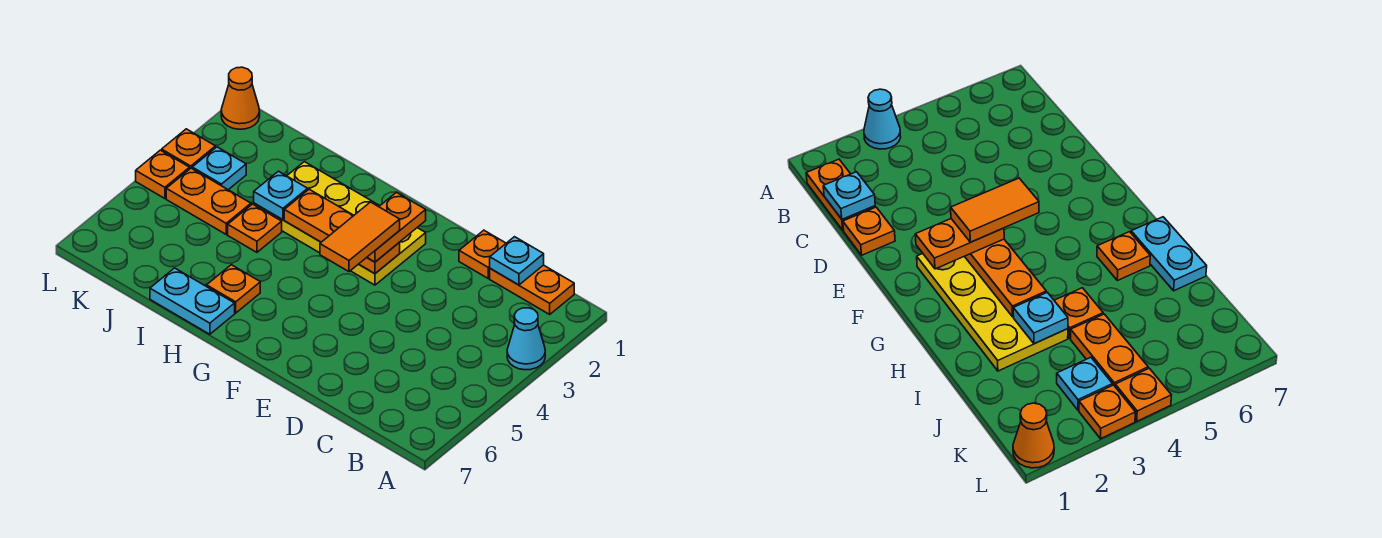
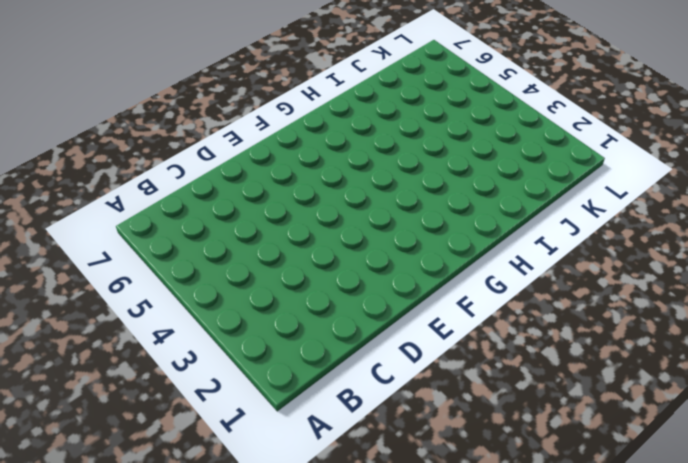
none -> cyan 1x1 cone [507,308,545,370]
none -> orange 1x2 plate [490,265,574,314]
none -> orange 1x1 plate [459,230,506,278]

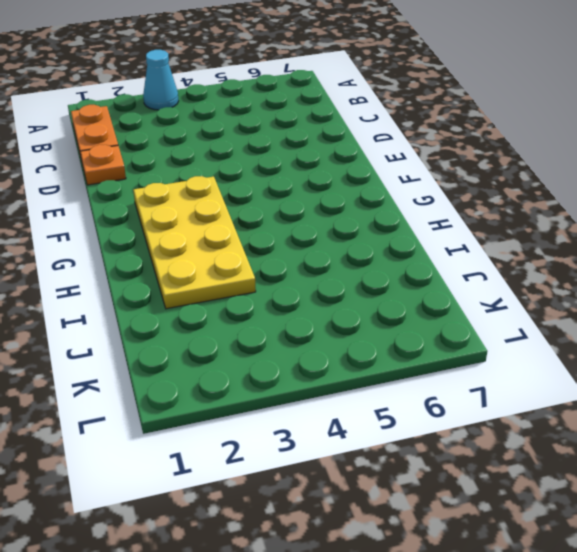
none -> orange 1x1 plate [207,265,260,313]
none -> cyan 1x2 plate [150,268,235,334]
none -> orange 1x1 plate [228,204,282,252]

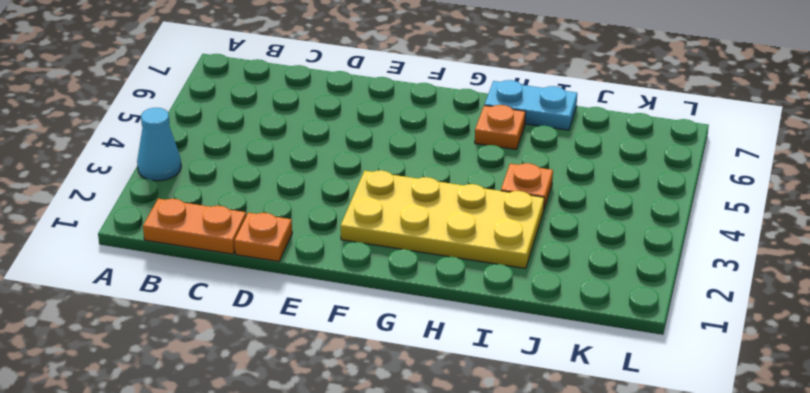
none -> orange 1x2 plate [166,168,251,234]
none -> cyan 1x1 plate [192,147,246,190]
none -> orange 1x1 cone [221,67,260,129]

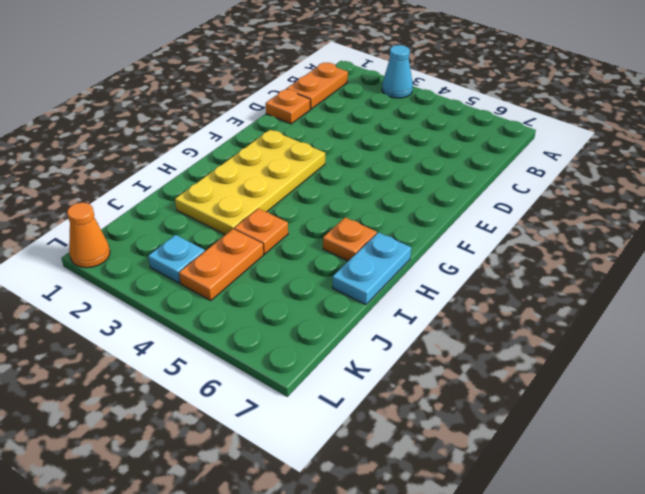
none -> orange 1x1 plate [162,129,215,169]
none -> orange 1x1 plate [136,150,190,199]
none -> cyan 1x1 plate [490,237,544,285]

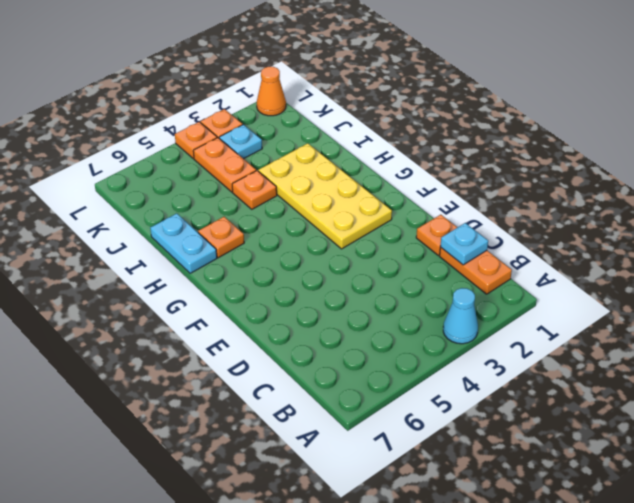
none -> orange 1x3 plate [284,189,400,274]
none -> cyan 1x1 plate [254,171,308,220]
none -> orange 1x2 plate [367,192,426,262]

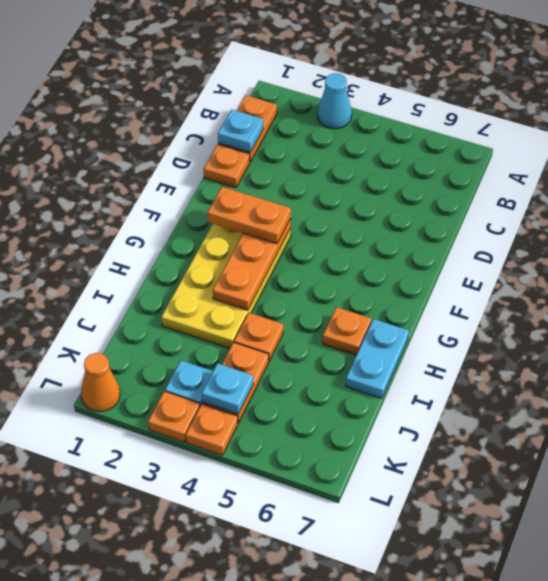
cyan 1x1 plate [202,363,253,414] -> cyan 1x1 plate moved to [254,171,308,220]
none -> orange 1x2 tile [320,202,400,272]

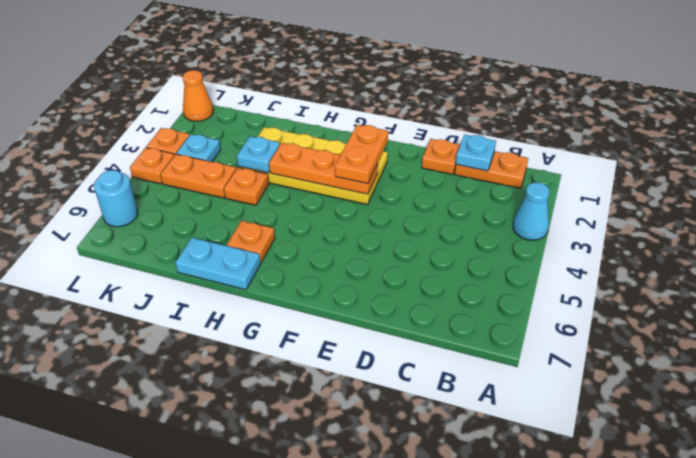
cyan 1x1 round brick [94,170,138,227] -> none
none -> orange 1x2 tile [320,202,400,272]

